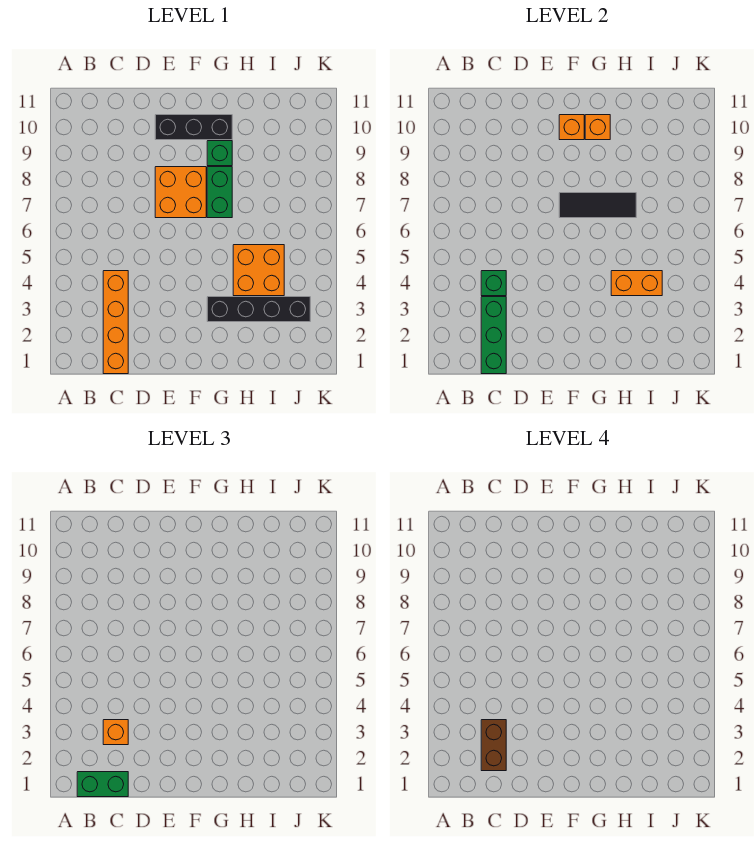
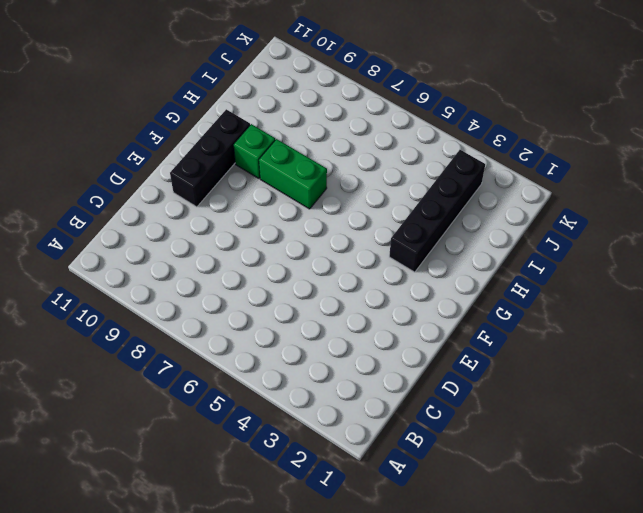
none -> orange 1x4 brick [103,271,128,374]
none -> orange 2x2 brick [155,167,206,218]
none -> orange 2x2 brick [233,245,284,296]

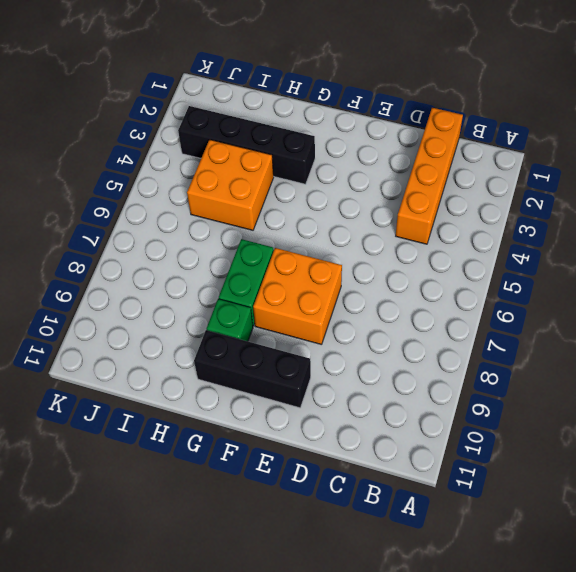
none -> green 1x3 brick [481,297,506,374]
none -> green 1x1 brick [481,271,506,296]
none -> black 1x3 tile [559,193,636,218]

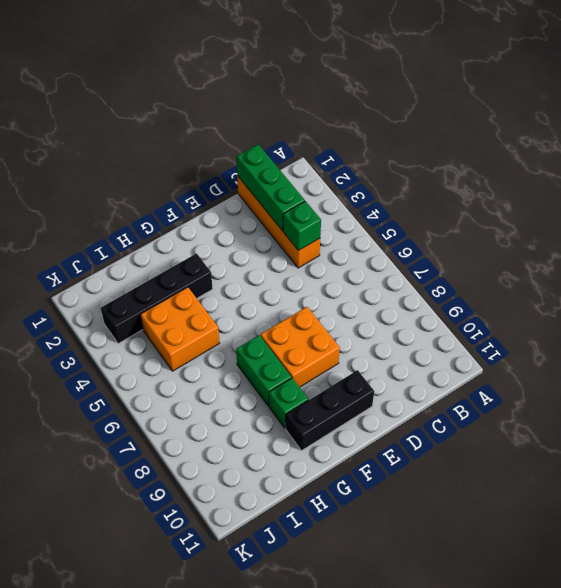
none -> black 1x3 tile [559,193,636,218]
none -> orange 1x1 brick [559,115,584,140]
none -> orange 1x1 brick [585,115,610,140]

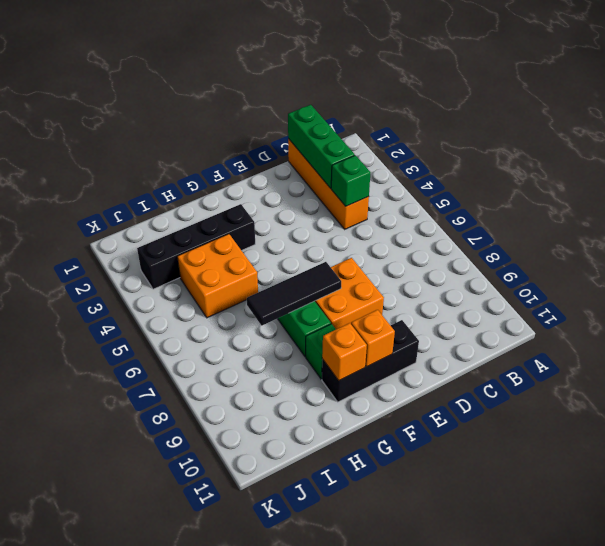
none -> orange 1x2 brick [611,271,662,296]
none -> green 1x2 brick [77,772,128,797]
none -> orange 1x1 brick [103,720,128,745]

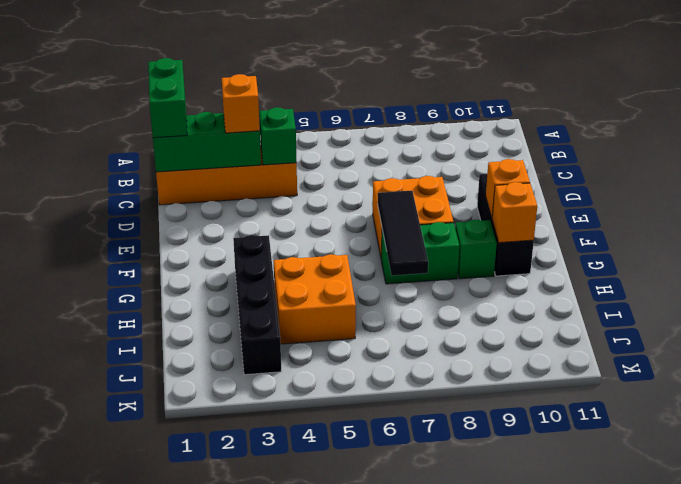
none -> orange 1x2 brick [611,271,662,296]
none -> brown 1x2 brick [481,720,506,771]

